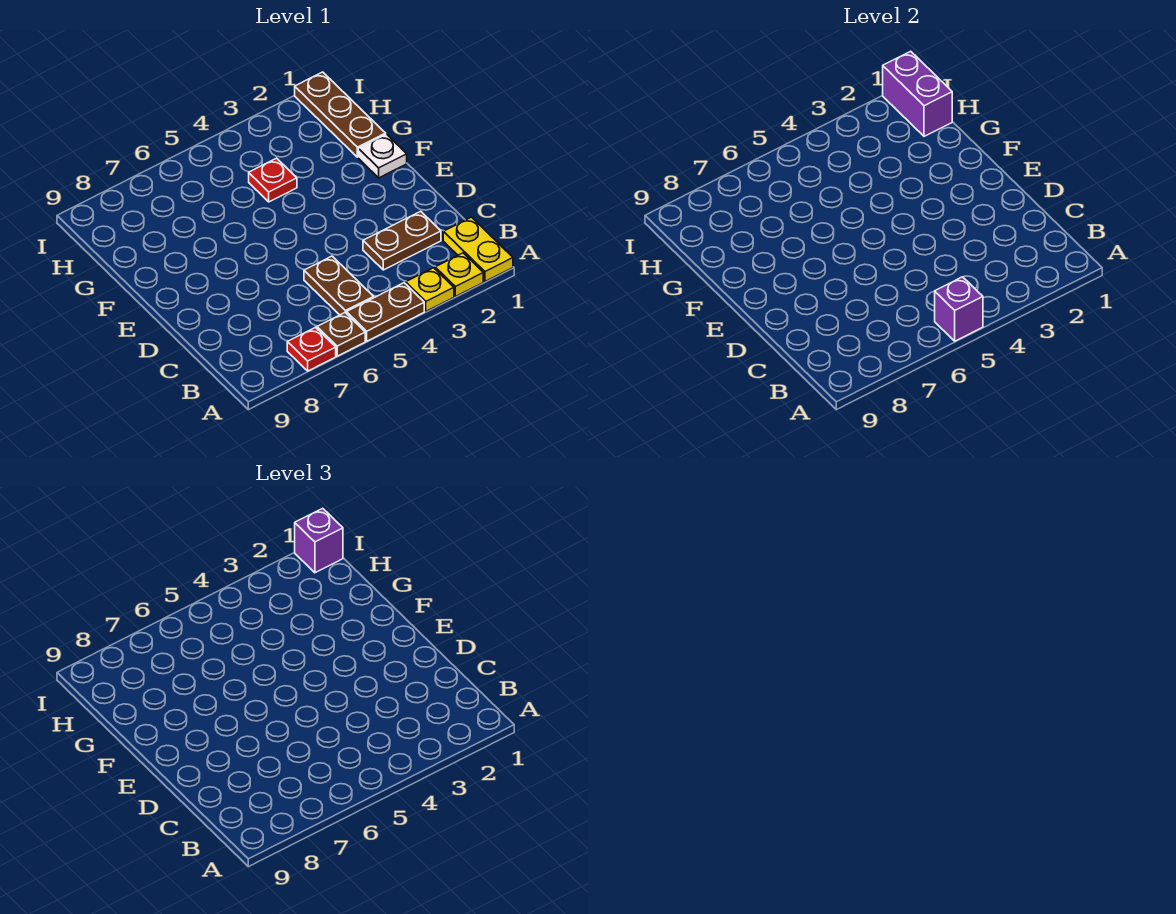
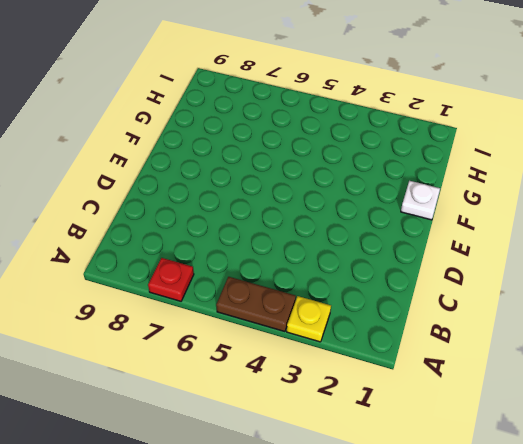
none -> yellow 1x2 plate [443,217,513,281]
none -> yellow 1x1 plate [435,253,483,296]
none -> brown 1x1 plate [317,313,365,356]

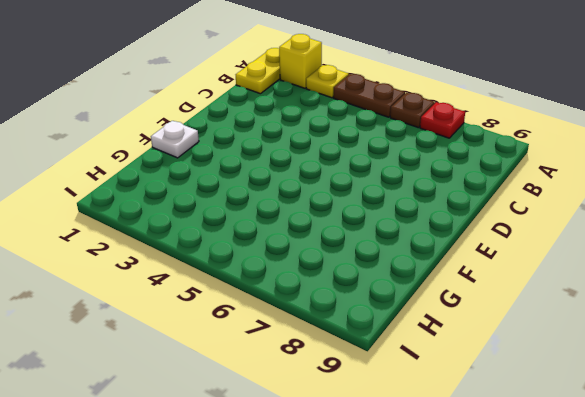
yellow 1x1 brick [279,34,322,88] -> yellow 1x1 plate [435,253,483,296]
none -> brown 1x2 plate [304,256,374,315]
none -> brown 1x2 plate [363,211,441,270]
none -> brown 1x3 plate [295,72,386,157]

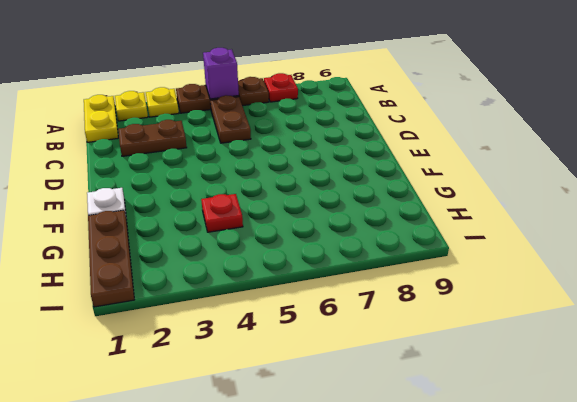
none -> purple 1x2 brick [883,51,952,136]
none -> purple 1x1 brick [295,508,343,573]

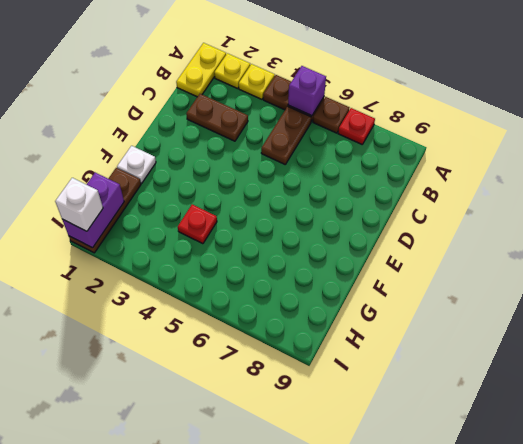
white 1x1 brick [55,178,103,231] -> purple 1x1 brick [295,508,343,573]

